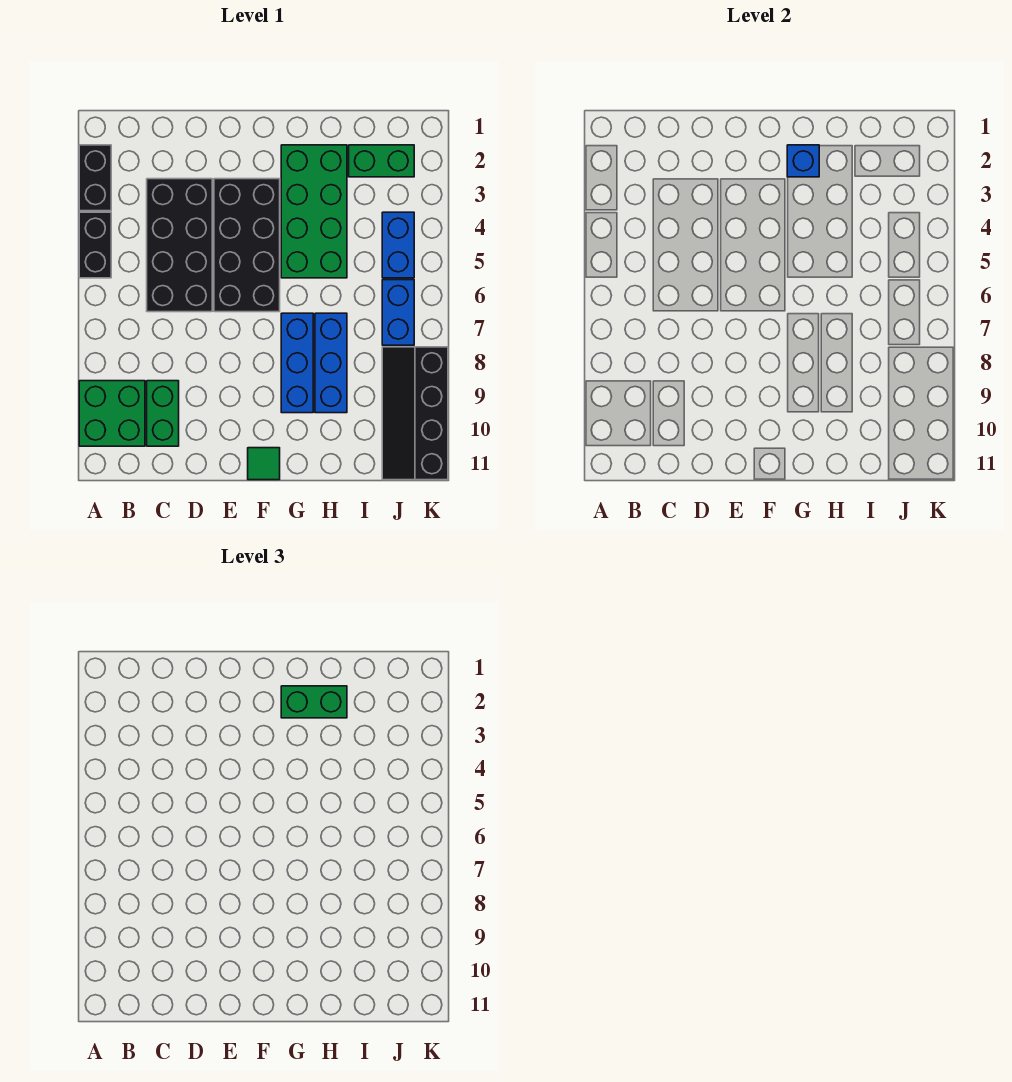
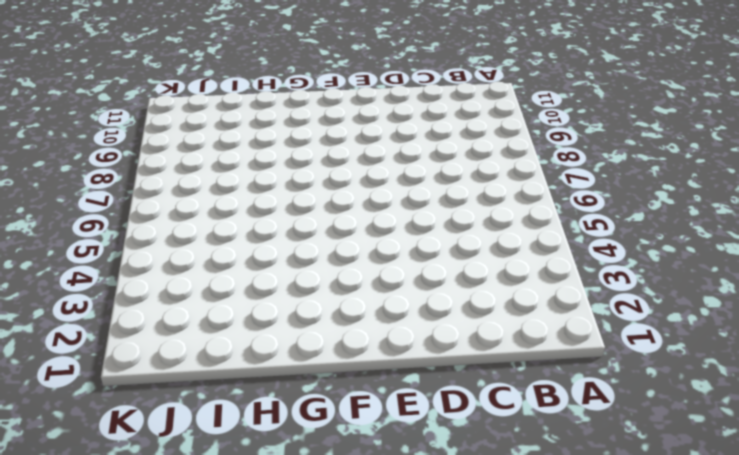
none -> black 1x2 brick [79,145,111,211]
none -> black 1x2 brick [79,212,111,278]
none -> green 2x2 brick [79,381,145,446]

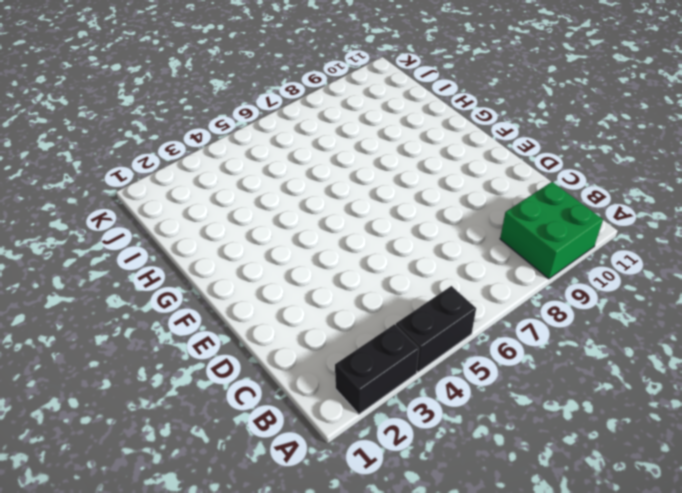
none -> black 2x4 brick [147,179,212,312]
none -> green 1x2 brick [147,381,179,446]
none -> black 2x4 brick [214,179,280,312]

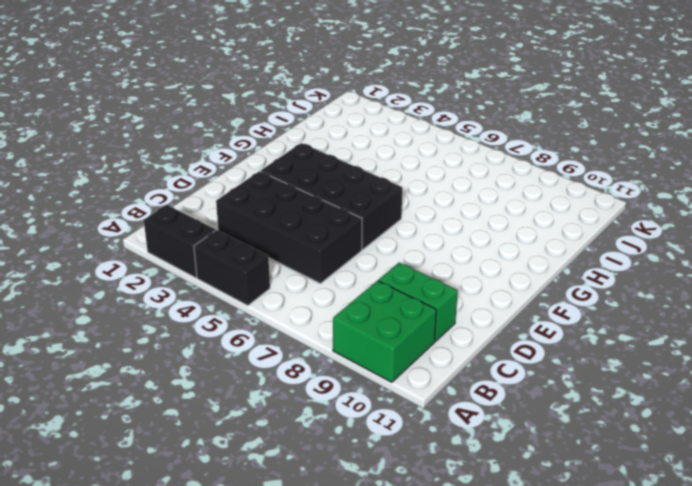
none -> green 1x1 tile [248,448,280,480]
none -> green 2x4 brick [281,145,347,278]
none -> blue 1x3 brick [281,313,313,413]

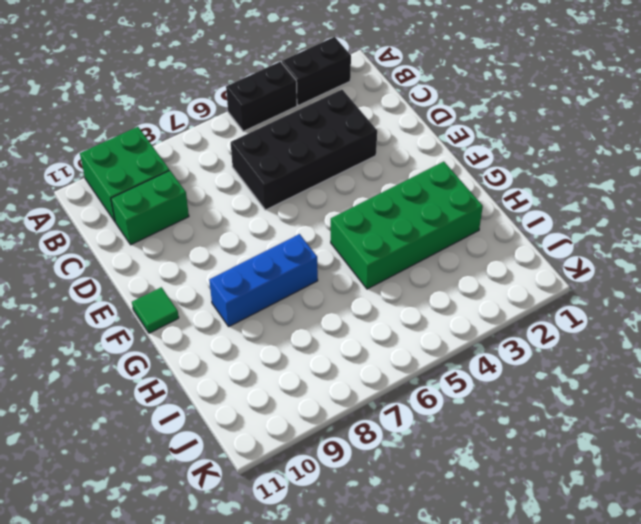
none -> black 2x4 brick [214,179,280,312]
none -> blue 1x3 brick [315,313,347,413]
none -> green 1x2 brick [349,145,414,177]

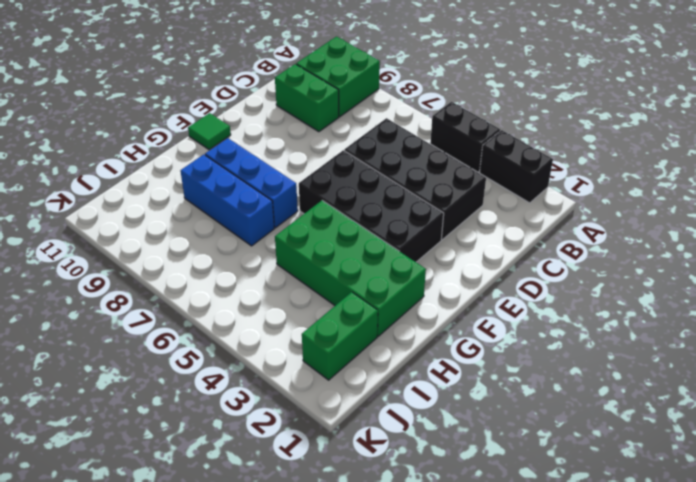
none -> blue 1x2 brick [382,212,414,278]
none -> blue 1x2 brick [382,280,414,345]
none -> black 2x4 slope [382,347,448,480]

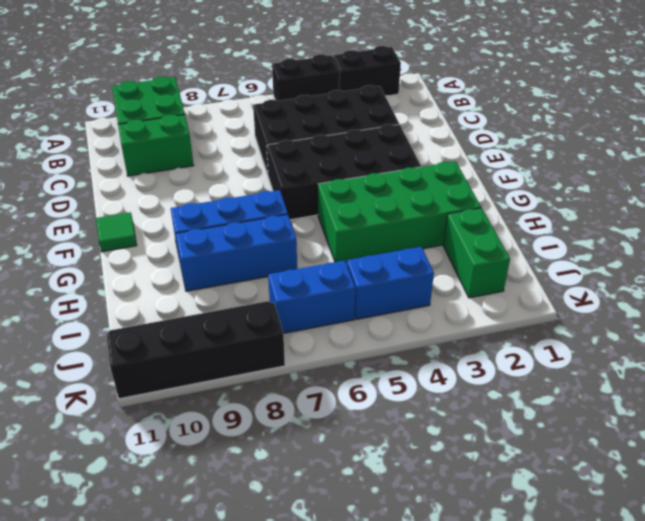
none -> blue 1x1 brick [787,145,819,177]
none -> green 1x2 brick [281,686,347,718]

